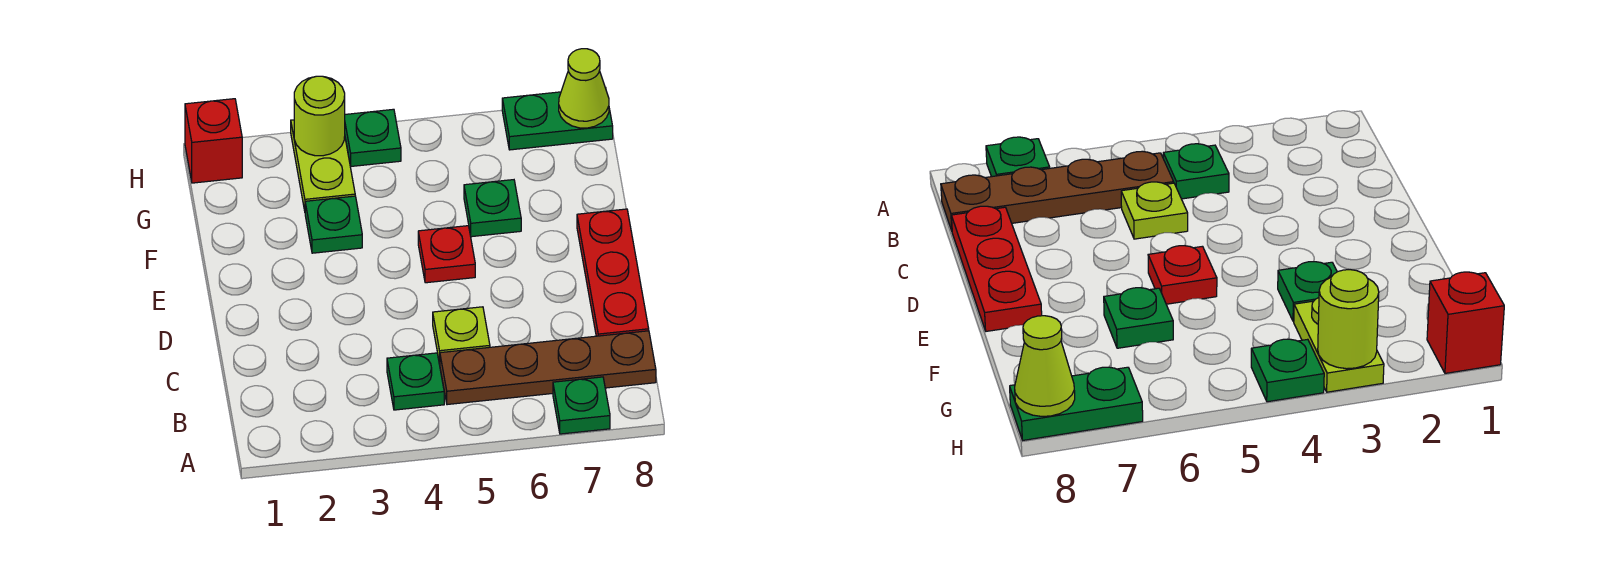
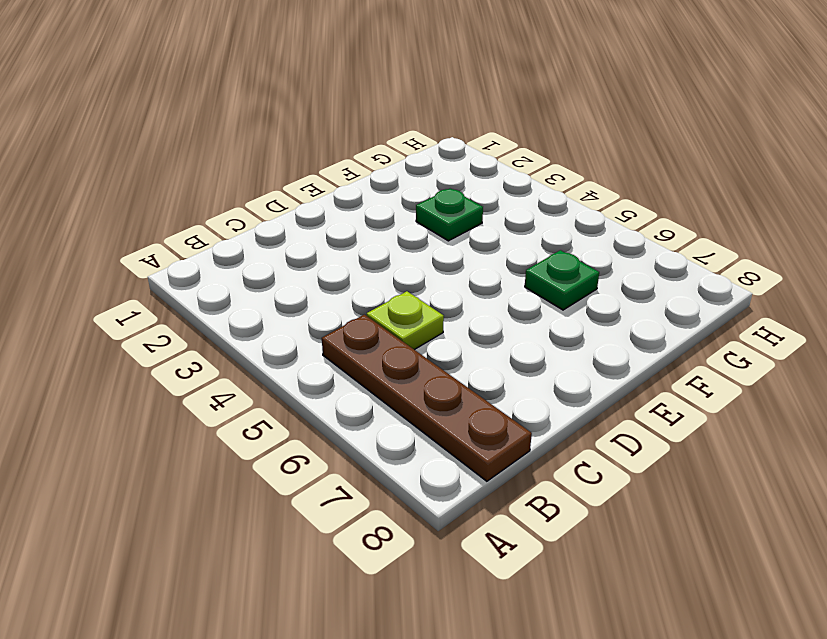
none -> green 1x1 plate [553,377,610,434]
none -> green 1x1 plate [387,353,444,410]
none -> red 1x3 plate [577,209,649,336]

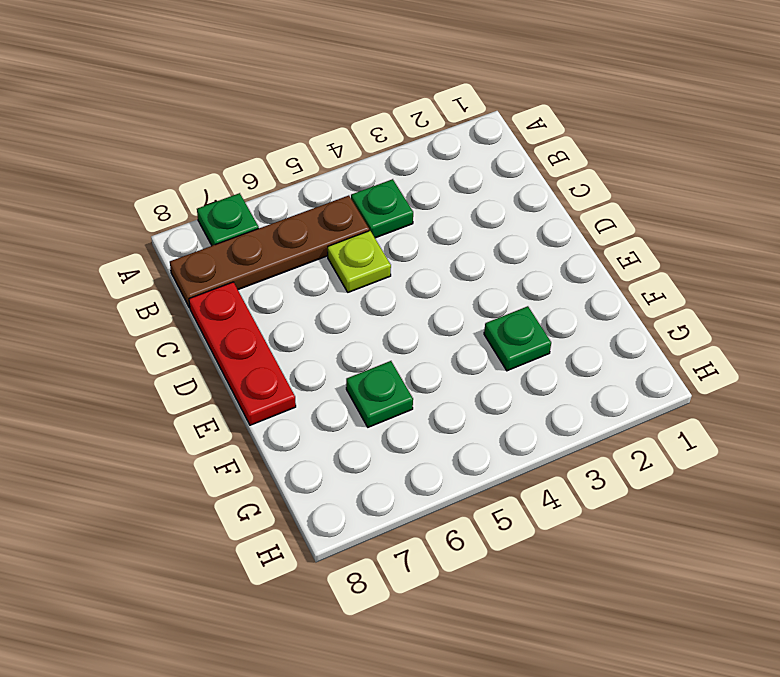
none -> red 1x1 plate [418,226,475,283]
none -> lime 1x2 plate [291,120,355,211]
none -> red 1x1 brick [185,99,242,183]

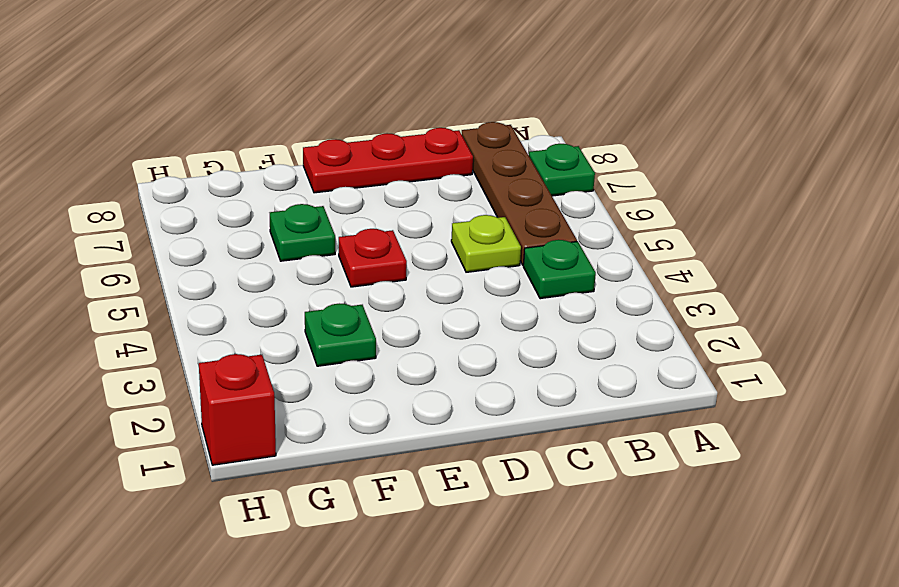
none -> lime 1x2 plate [291,120,355,211]
none -> green 1x1 plate [345,109,401,166]
none -> green 1x2 plate [502,92,613,150]

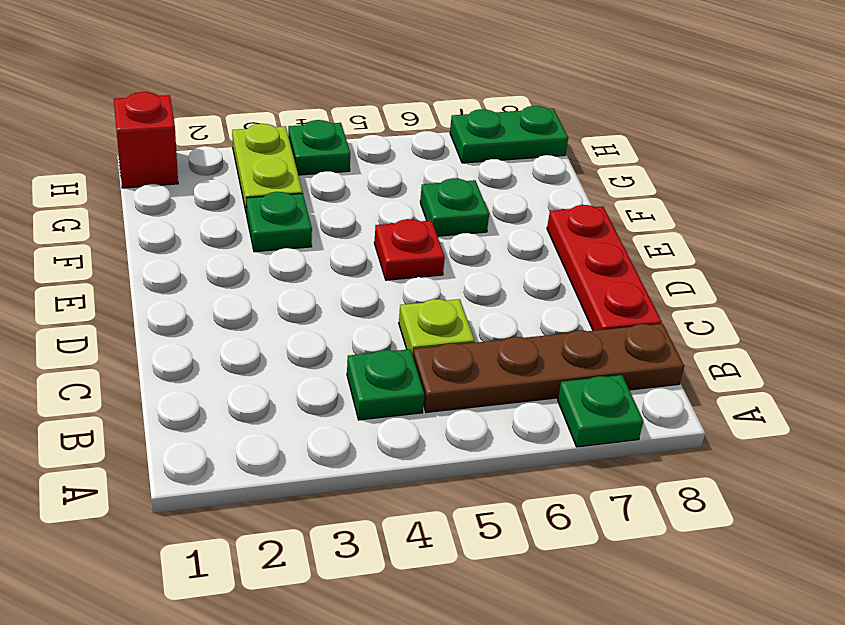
none -> lime 1x1 round brick [294,76,345,156]
none -> lime 1x1 cone [559,49,609,128]

